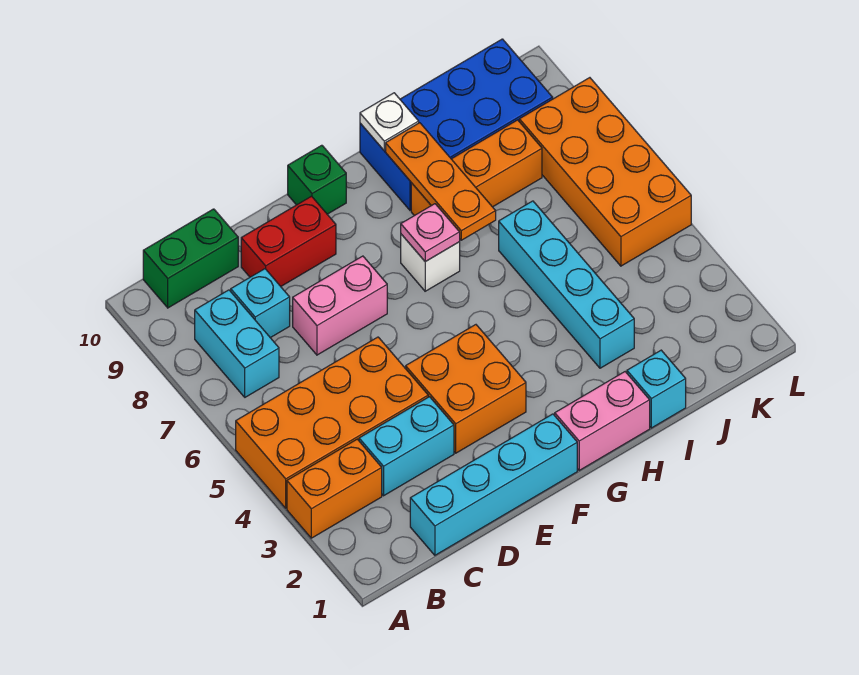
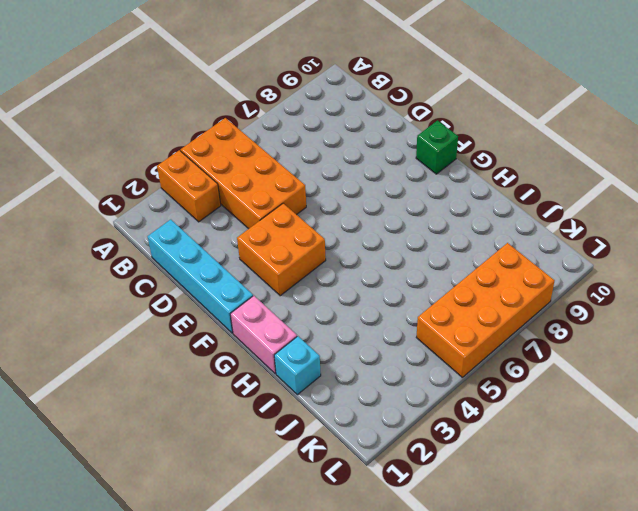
none -> cyan 1x2 brick [195,290,279,397]
none -> green 1x2 brick [143,209,238,308]
none -> cyan 1x2 brick [359,397,454,496]

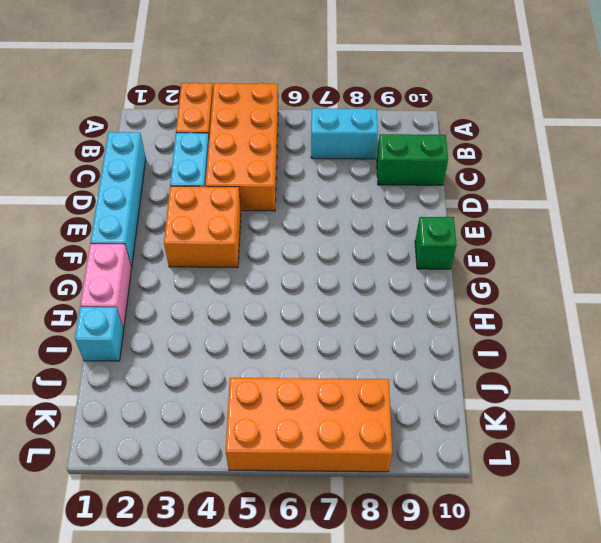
green 1x2 brick [377,134,448,185] -> green 1x2 brick turned to [143,209,238,308]
none -> cyan 1x1 brick [231,269,290,338]
none -> pink 1x2 brick [293,256,387,355]
none -> red 1x2 brick [241,196,336,286]

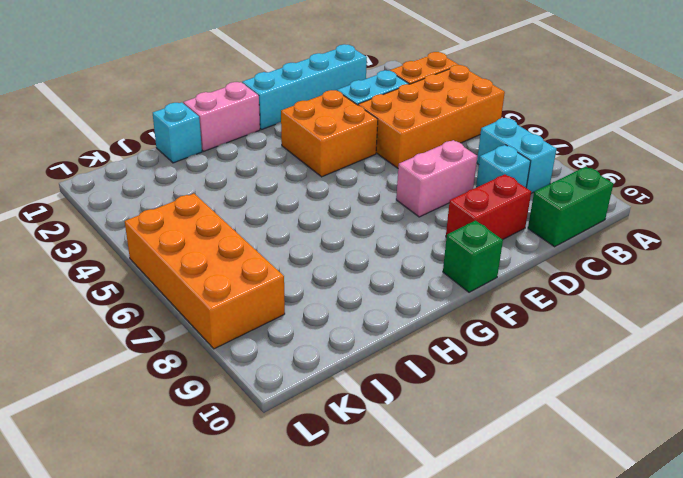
none -> white 1x1 brick [401,234,460,291]
none -> orange 1x3 brick [411,120,542,216]
none -> blue 2x4 brick [360,39,553,210]

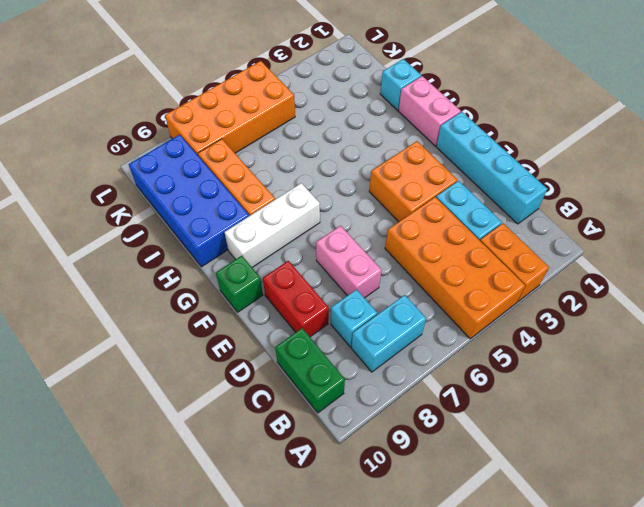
white 1x3 brick [225,183,320,267] -> white 1x1 brick [401,234,460,291]
none -> cyan 1x4 brick [499,201,634,368]
none -> pink 1x1 plate [401,204,460,262]
none -> orange 1x3 plate [386,123,496,240]

